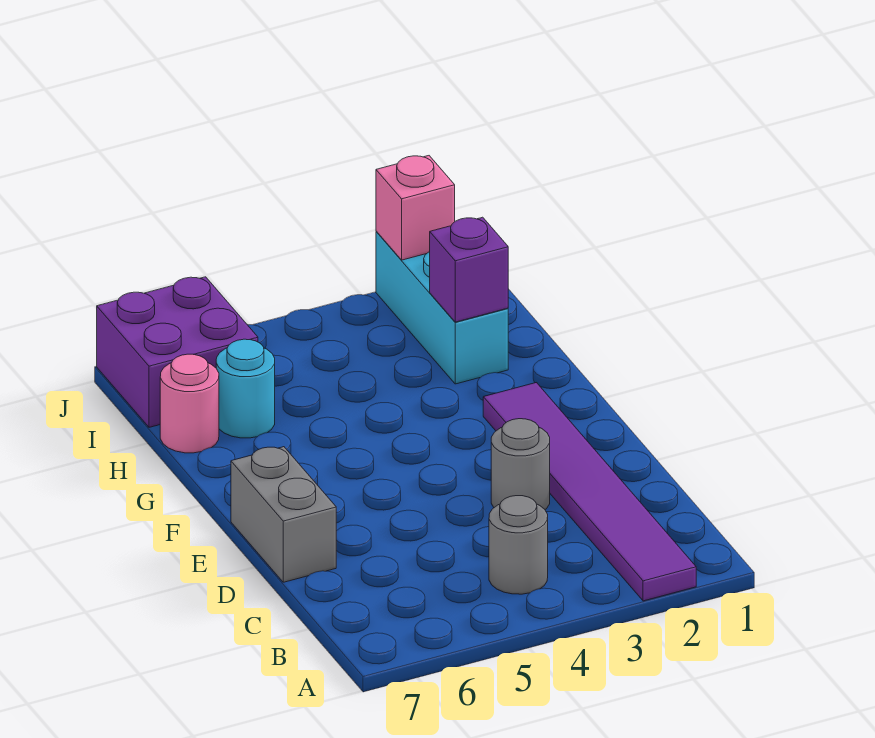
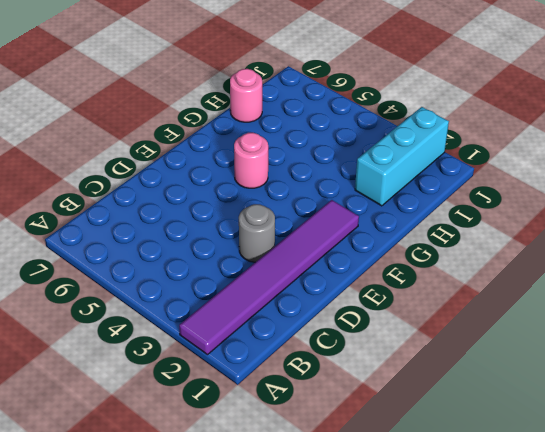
pink 1x1 round brick [234,133,268,188] -> none
none -> grey 1x1 round brick [489,496,548,594]
none -> grey 1x2 brick [231,447,336,582]

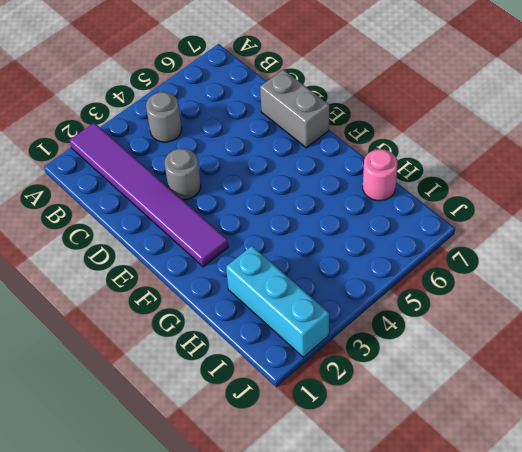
none -> cyan 1x1 round brick [216,339,275,438]
none -> purple 2x2 brick [97,277,258,427]

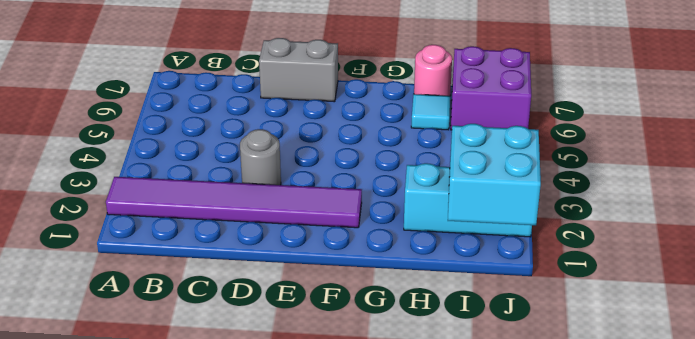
cyan 1x1 tile [411,94,450,130] -> cyan 1x1 round brick [216,339,275,438]
cyan 2x2 brick [448,124,541,225] -> pink 1x1 brick [376,156,455,260]
none -> grey 1x1 round brick [489,496,548,594]
none -> purple 1x1 brick [430,217,508,322]

